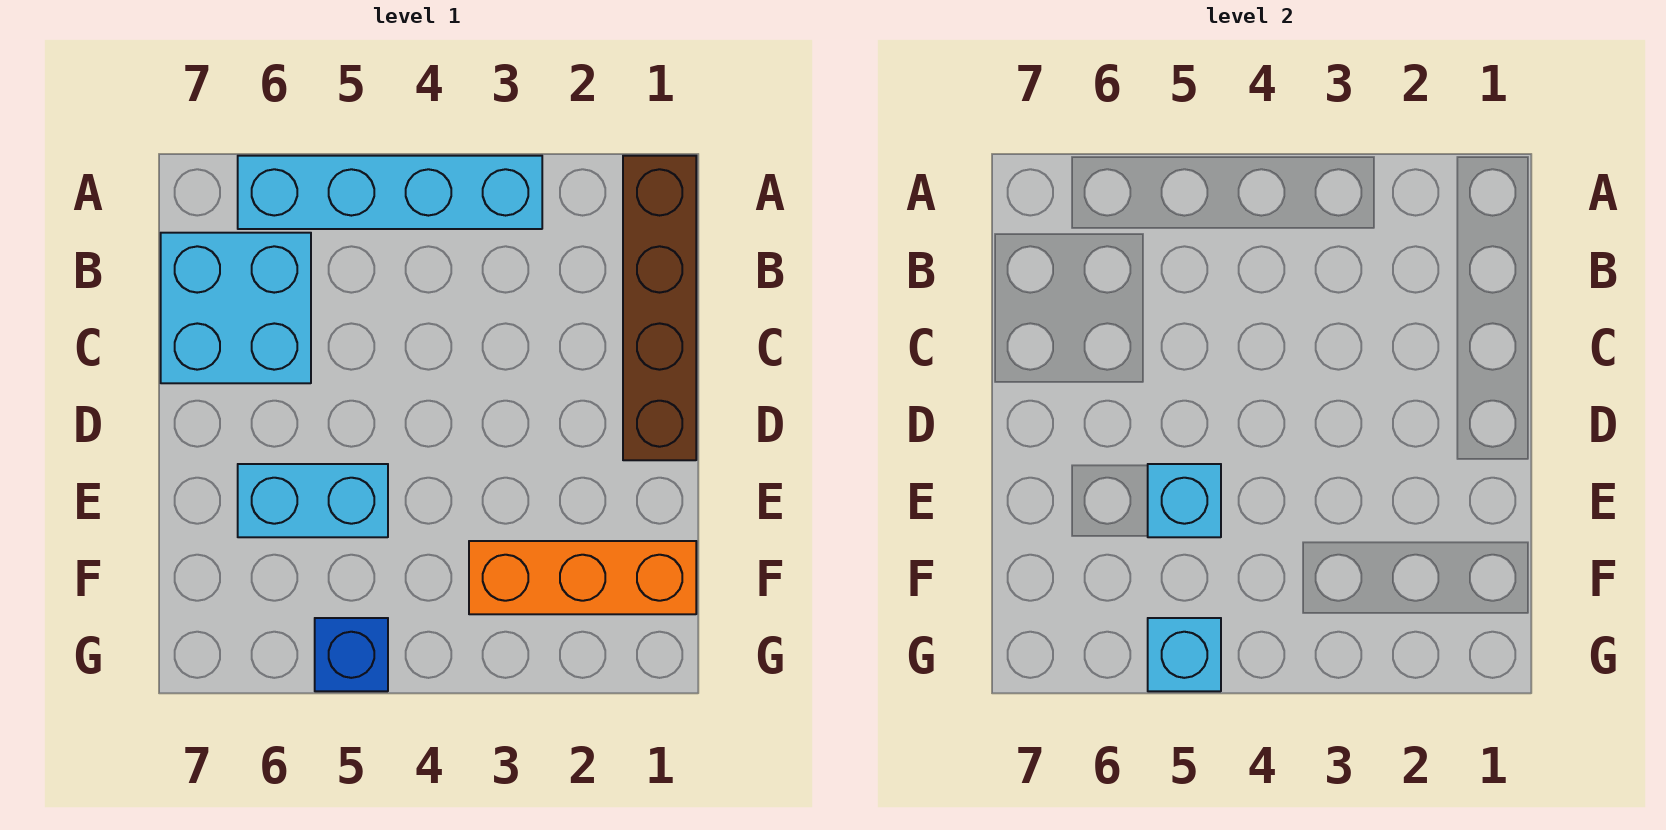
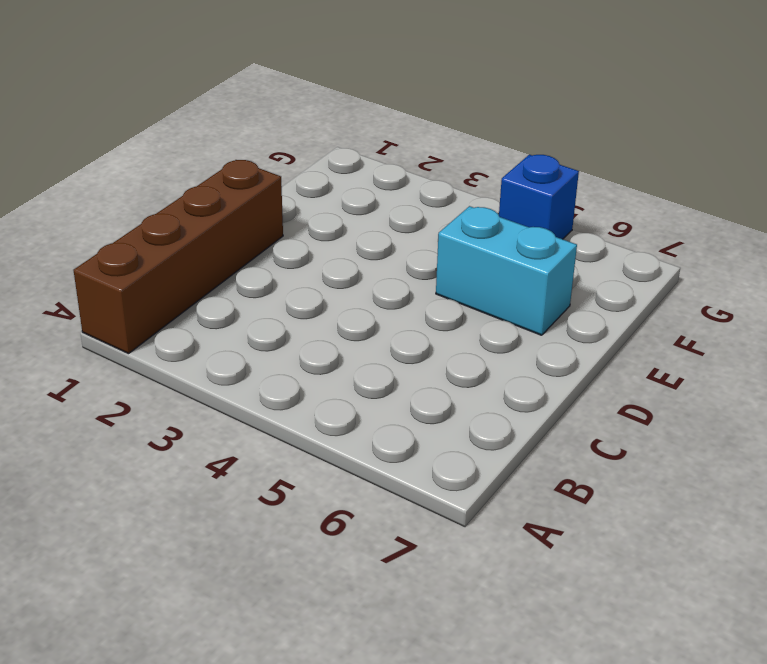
none -> cyan 1x4 brick [238,156,542,229]
none -> cyan 2x2 brick [161,233,311,383]

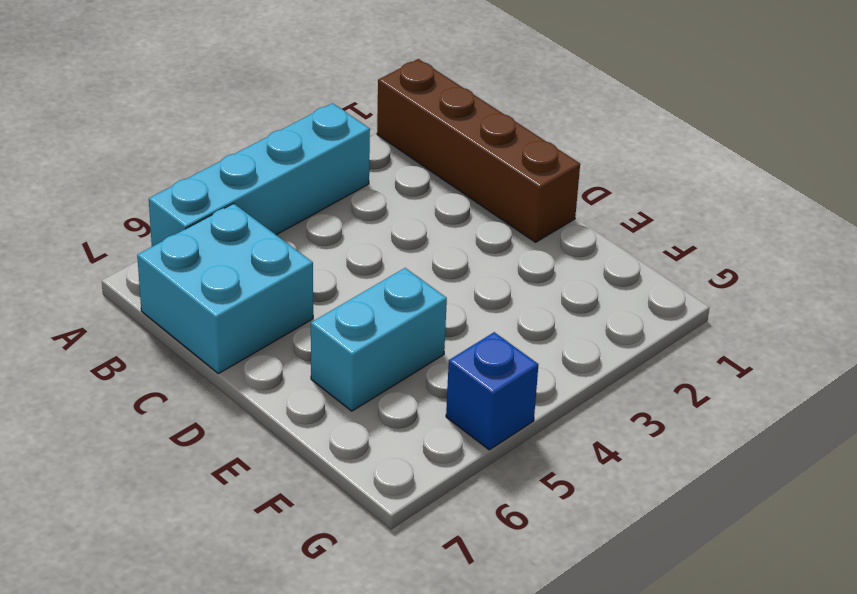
none -> orange 1x3 brick [469,541,696,614]
none -> cyan 1x1 brick [1148,464,1221,537]

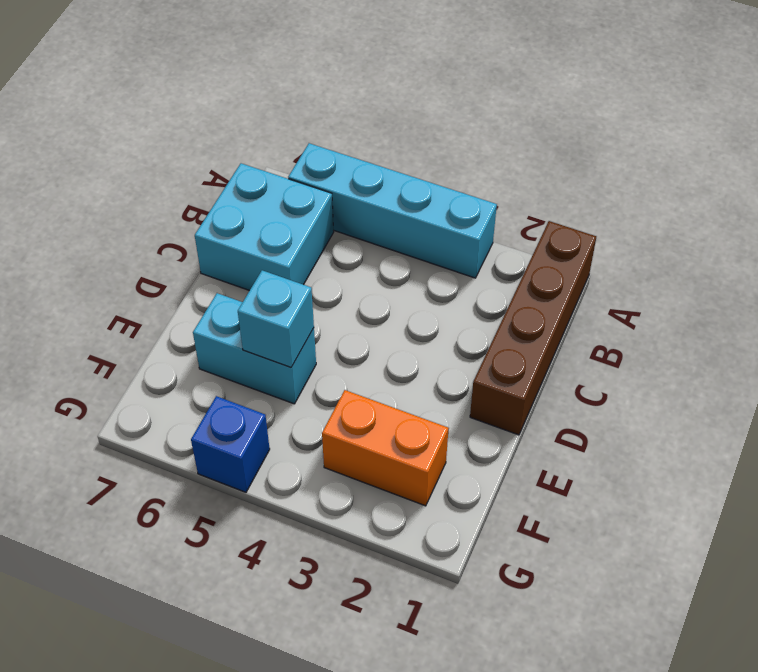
orange 1x2 brick [322,390,449,506] -> orange 1x3 brick [469,541,696,614]
none -> cyan 1x1 brick [1148,618,1221,691]

